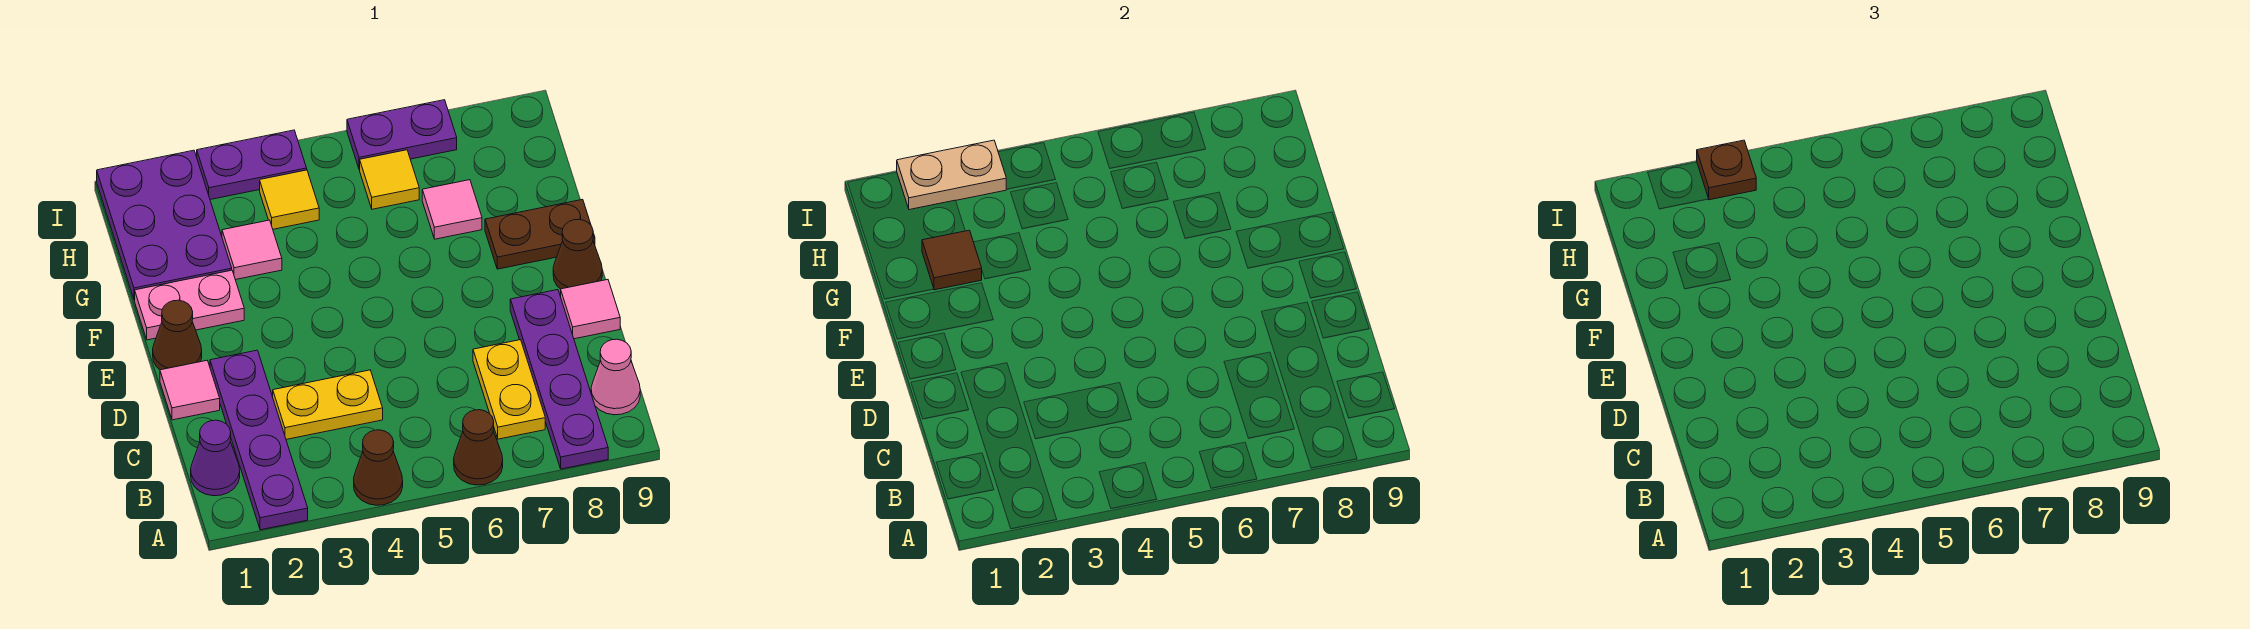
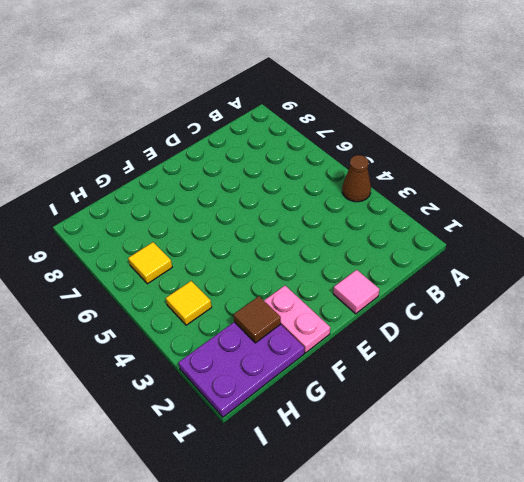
none -> purple 1x4 plate [210,350,308,530]
none -> brown 1x1 cone [454,410,503,485]
none -> purple 1x4 plate [510,290,608,469]

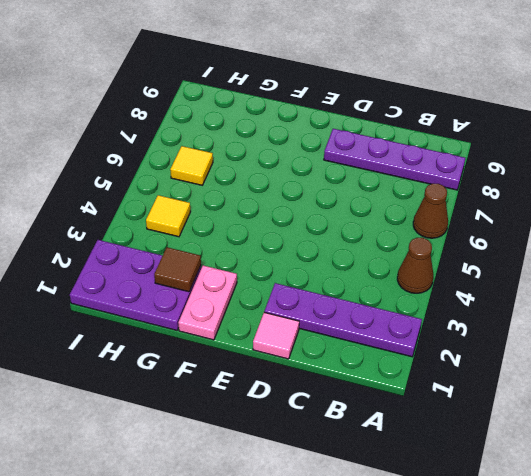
none -> purple 1x1 cone [191,420,240,496]
none -> yellow 1x2 plate [473,340,545,439]
none -> pink 1x1 cone [591,339,640,415]

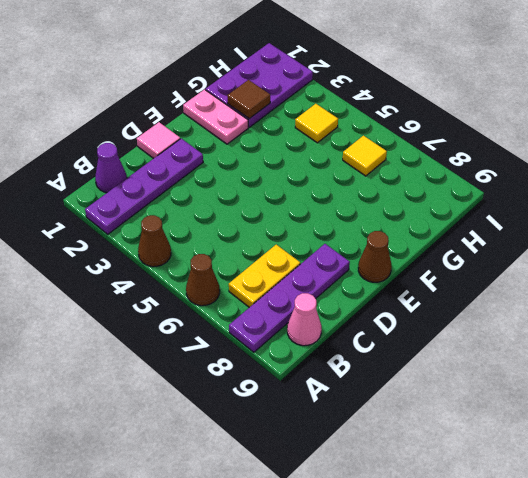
none -> yellow 1x2 plate [273,370,383,439]
none -> pink 1x1 tile [561,280,620,339]
none -> brown 1x1 cone [153,300,202,370]

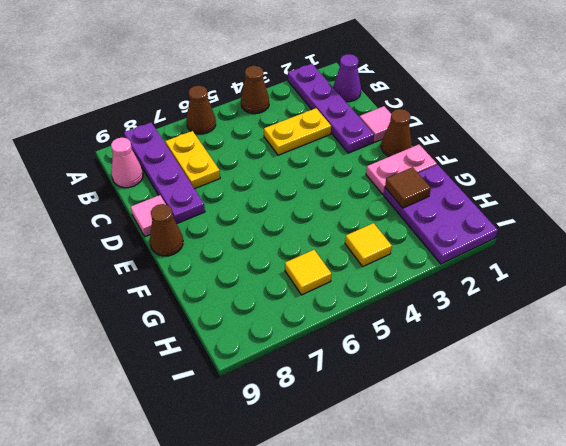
none -> brown 1x2 plate [485,199,595,269]
none -> pink 1x1 tile [222,220,282,280]
none -> pink 1x1 tile [422,180,482,239]

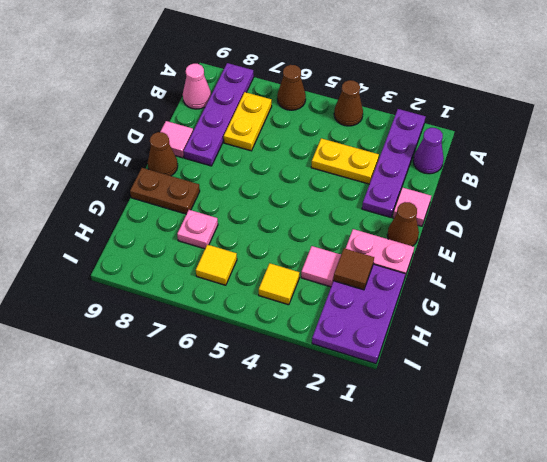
pink 1x1 plate [177,210,218,249] -> pink 1x1 tile [422,180,482,239]
none -> purple 1x2 plate [197,130,307,200]
none -> purple 1x2 plate [347,100,457,169]
none -> tan 1x2 plate [897,140,1007,210]

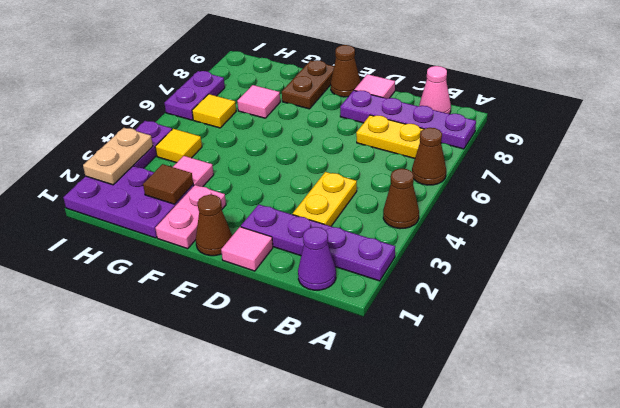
none -> brown 1x1 plate [1697,140,1756,200]

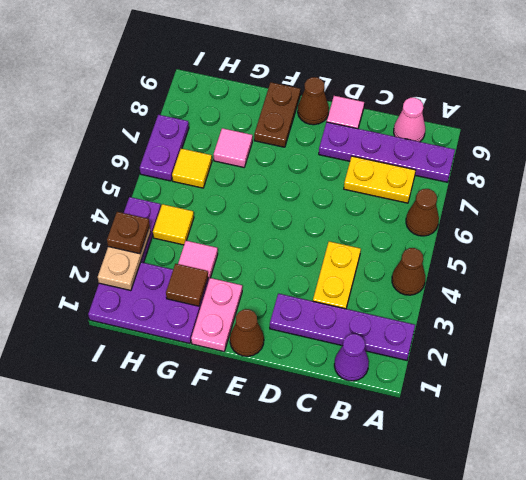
none -> pink 1x1 tile [160,361,220,420]

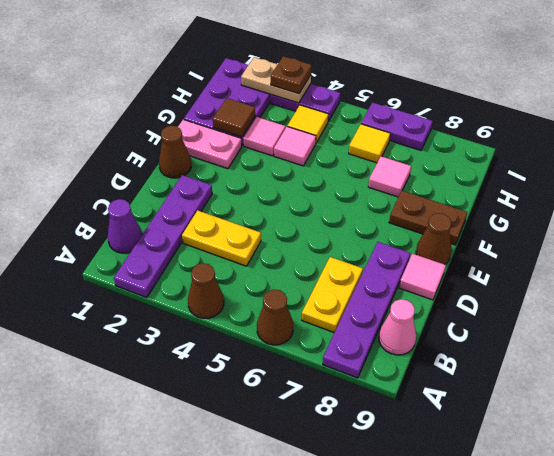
pink 1x1 tile [274,127,316,166] -> pink 1x1 tile moved to [160,361,220,420]

